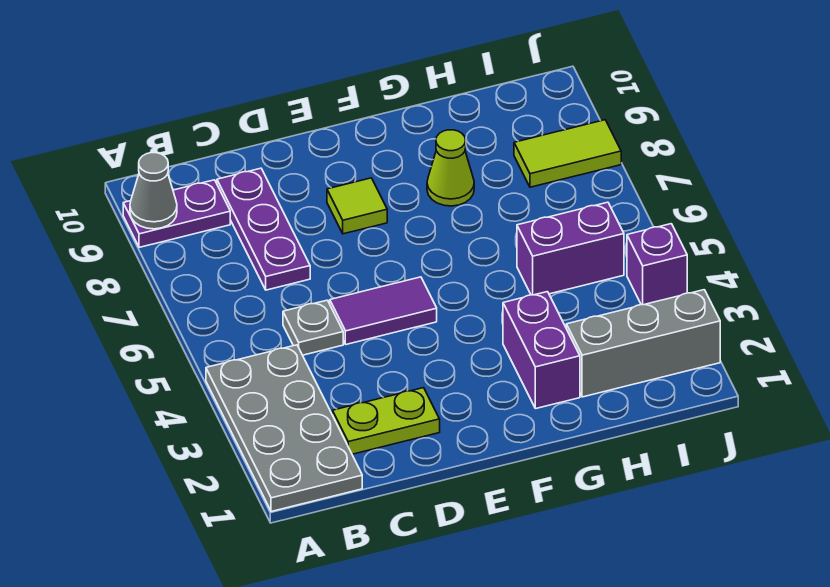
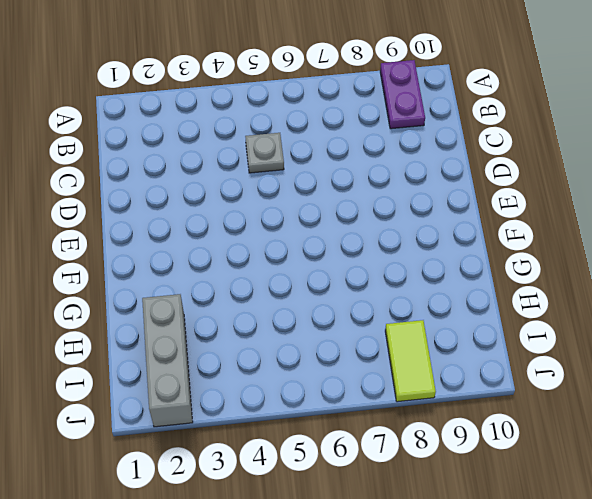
none -> grey 2x4 plate [206,345,362,512]
none -> lime 1x2 plate [332,388,440,454]
none -> purple 1x3 plate [217,168,310,290]

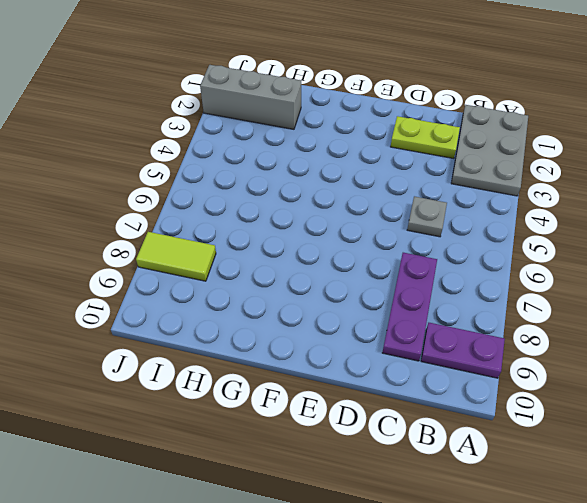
grey 2x3 plate [451,105,528,196] -> grey 2x4 plate [206,345,362,512]
none -> purple 1x2 tile [330,277,437,344]
none -> lime 1x1 tile [327,178,387,234]
none -> purple 1x2 brick [503,292,580,409]

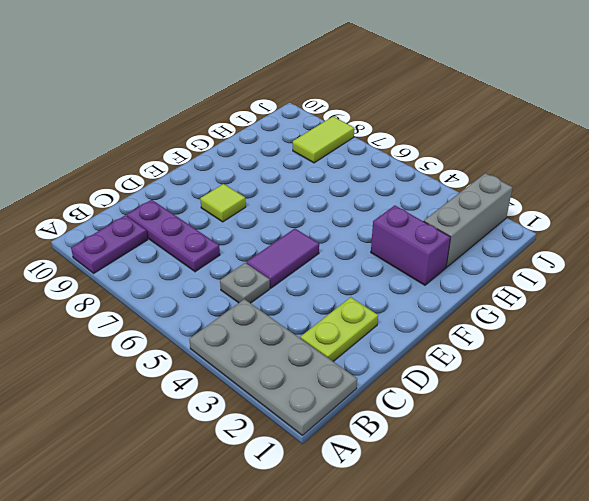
none -> lime 1x1 cone [427,130,474,206]
none -> purple 1x2 brick [517,202,624,295]
none -> purple 1x1 brick [627,224,687,305]

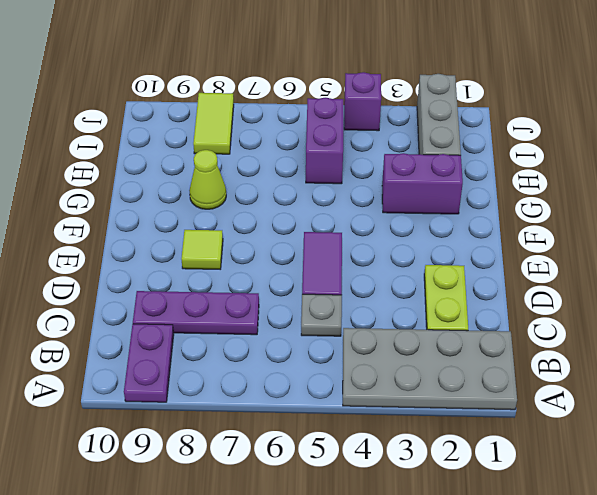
none -> grey 1x1 cone [130,153,177,229]

